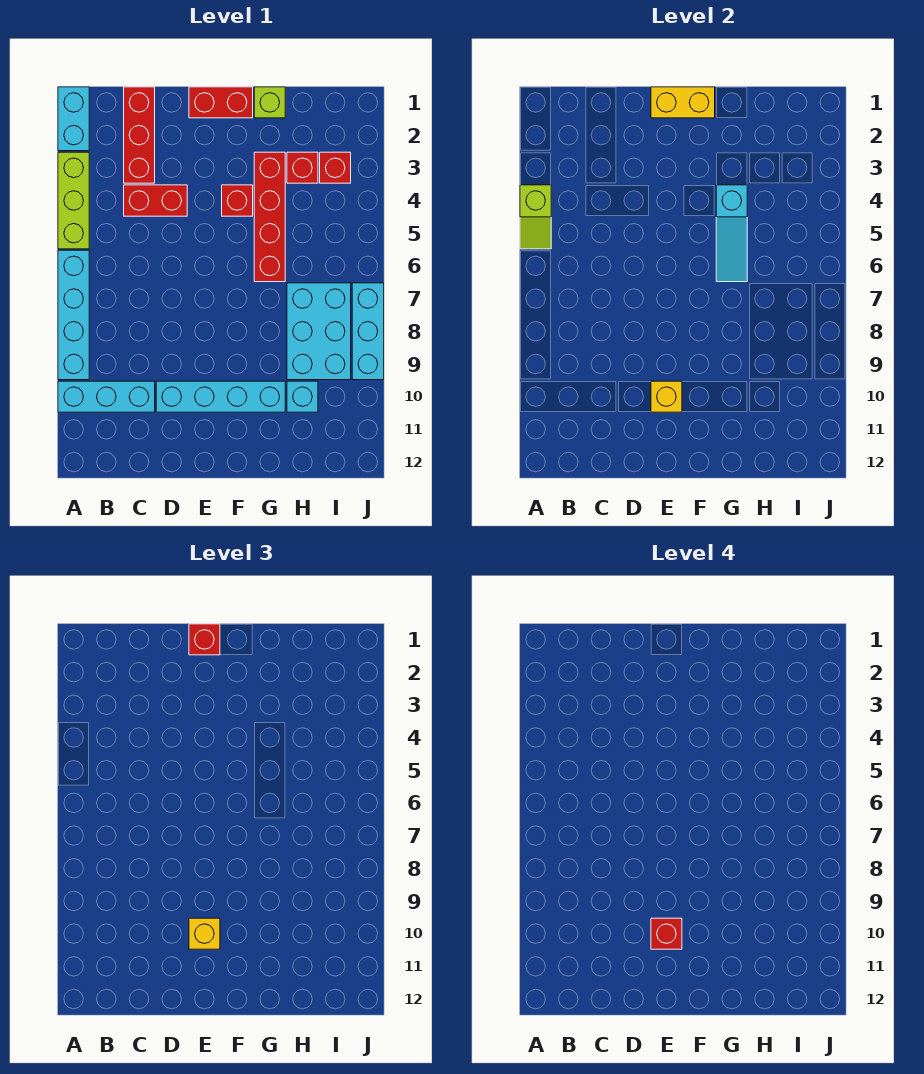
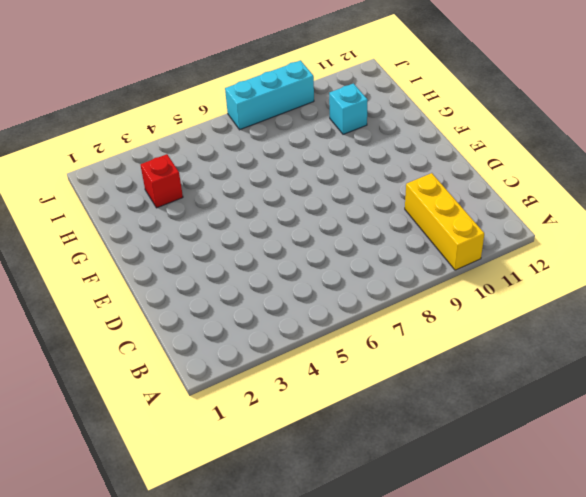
yellow 1x3 brick [405,173,484,270] -> cyan 1x3 brick [58,381,155,412]
none -> cyan 1x2 brick [58,87,89,151]
none -> lime 1x3 brick [58,152,89,249]
none -> cyan 1x4 brick [58,250,89,380]

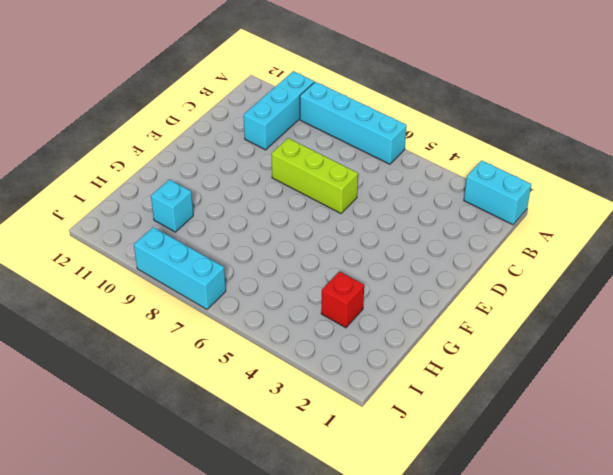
lime 1x3 brick [271,138,358,213] -> lime 1x3 brick moved to [58,152,89,249]
none -> red 1x3 brick [124,87,155,183]
none -> red 1x2 brick [124,185,187,216]
none -> cyan 1x4 brick [156,381,285,412]

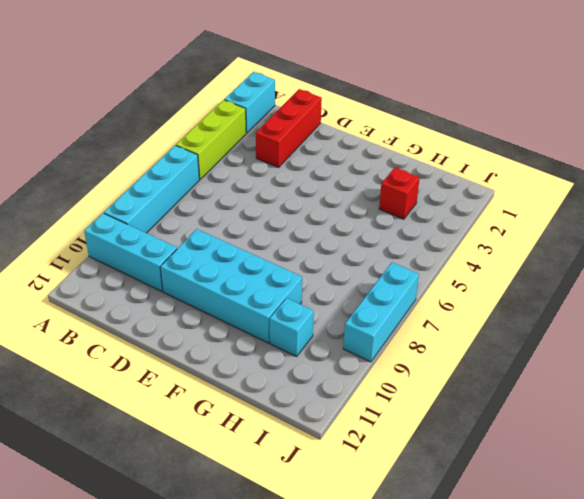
cyan 2x4 brick [160,229,302,343] -> cyan 1x4 brick [156,381,285,412]
none -> red 1x2 brick [124,185,187,216]
none -> red 1x2 brick [189,87,253,118]
none -> red 1x1 brick [222,185,253,216]

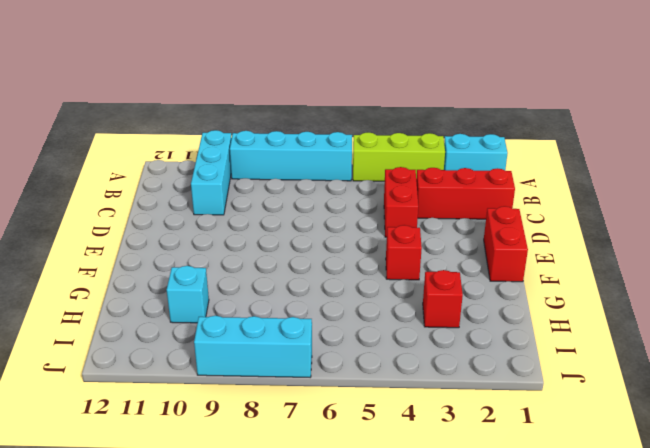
none -> cyan 1x4 brick [156,381,285,412]
none -> lime 1x1 brick [254,87,285,118]
none -> red 1x4 brick [254,152,285,282]

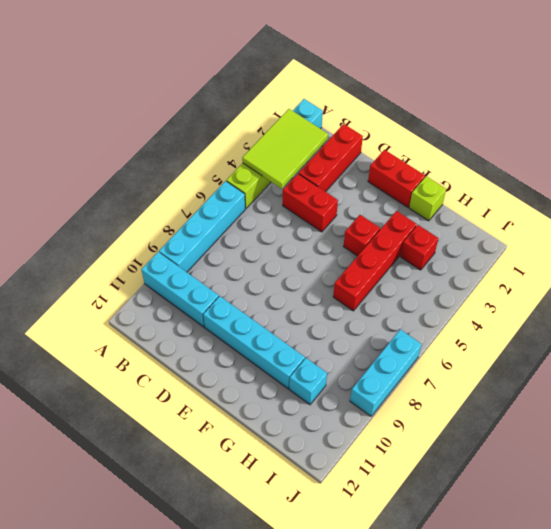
lime 2x3 tile [242,109,328,189] -> lime 1x2 slope [520,185,551,249]
none -> cyan 2x3 brick [287,283,351,380]
none -> red 1x1 brick [320,152,351,183]
none -> yellow 1x2 brick [651,87,715,118]

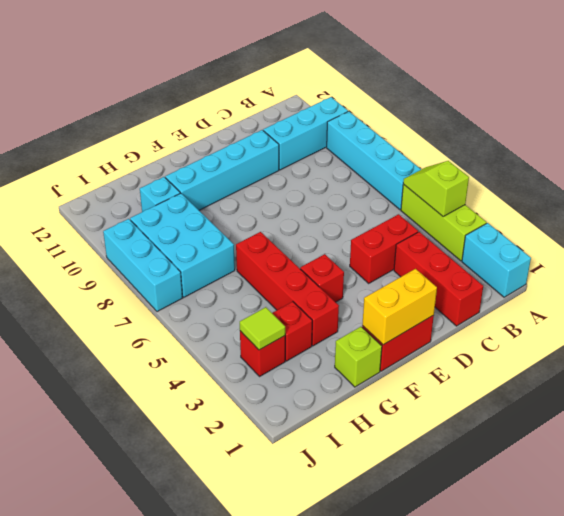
lime 1x1 tile [240,307,285,350] -> none
none -> yellow 1x1 brick [651,381,682,412]
none -> cyan 1x3 slope [716,185,747,282]
none -> red 1x1 brick [189,624,220,655]

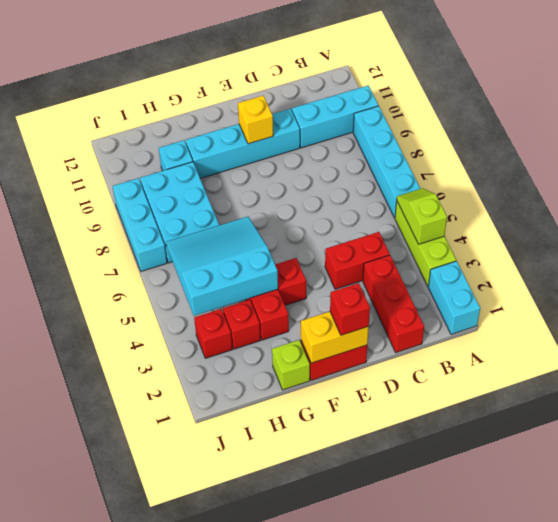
cyan 3x3 slope [166,217,278,316] -> cyan 1x3 slope [716,185,747,282]
none -> yellow 1x1 brick [189,918,220,949]
none -> red 1x1 brick [651,918,682,949]

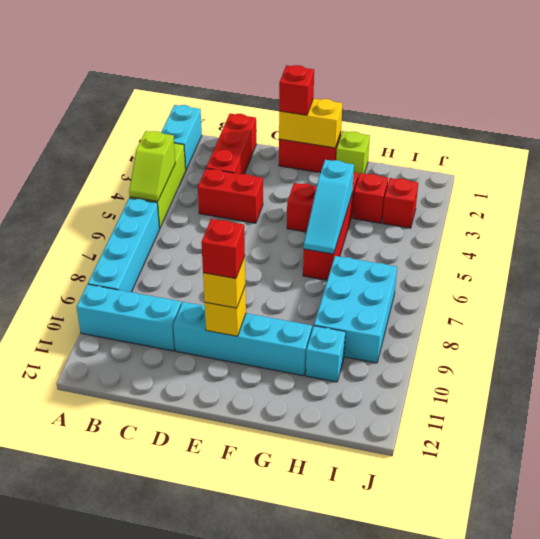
none -> cyan 1x3 brick [352,283,384,380]

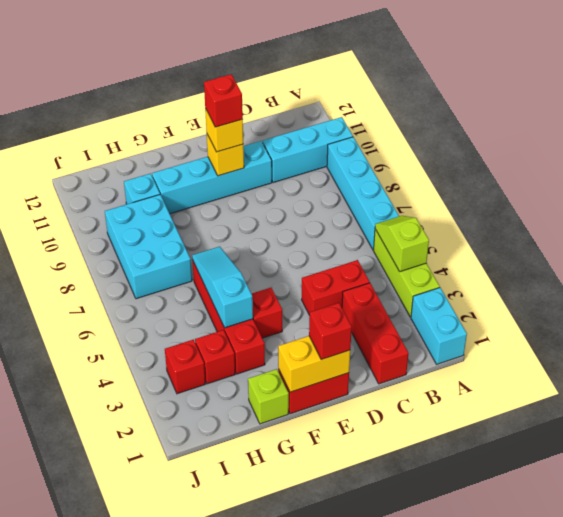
none -> cyan 1x3 brick [352,283,384,380]

